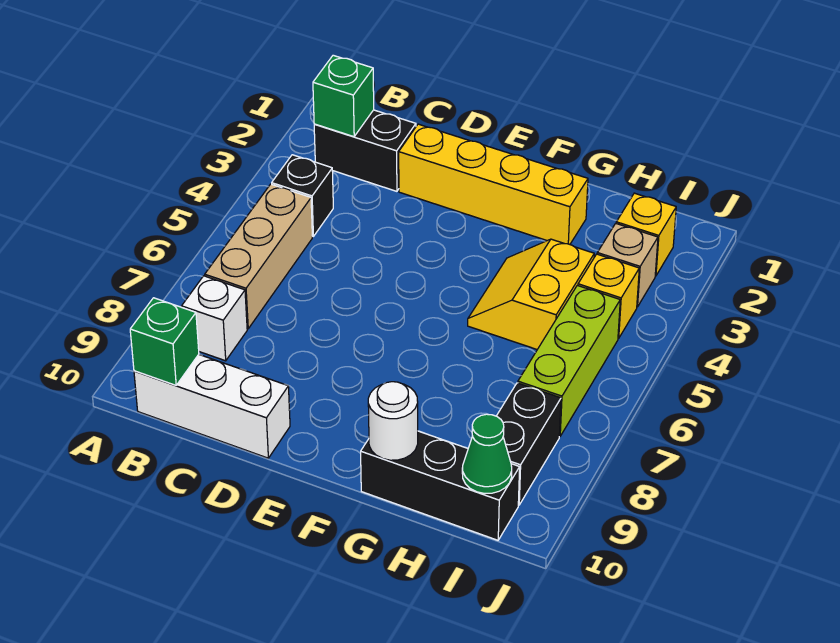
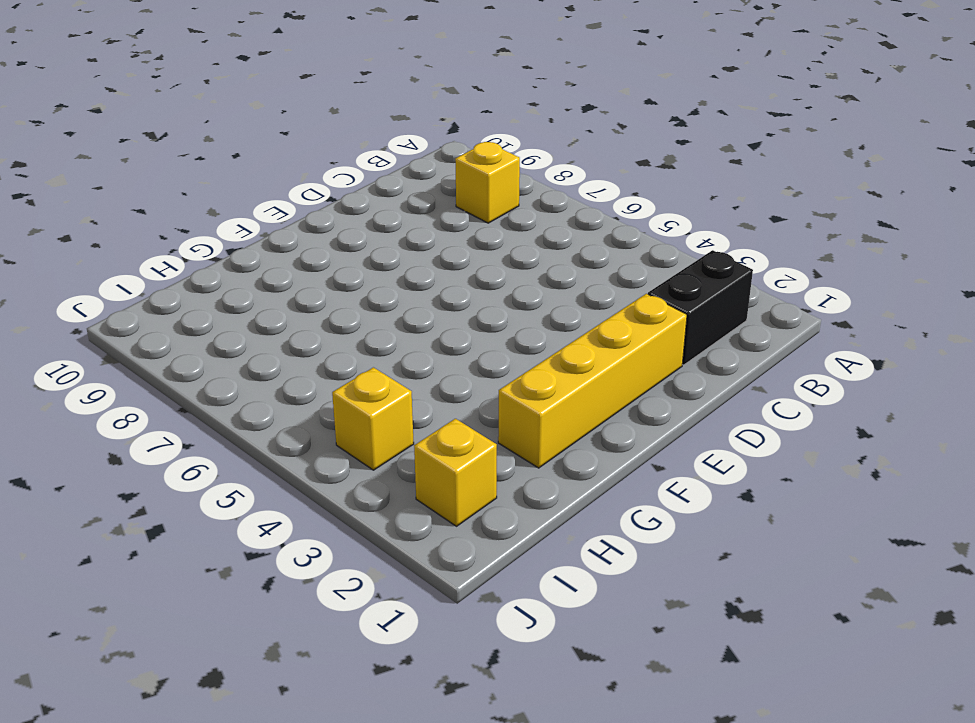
yellow 1x1 brick [455,142,520,223] -> white 1x1 brick [182,276,247,361]
none -> black 1x1 brick [272,155,333,236]
none -> tan 1x3 brick [205,184,312,329]
none -> white 1x3 brick [134,355,290,458]

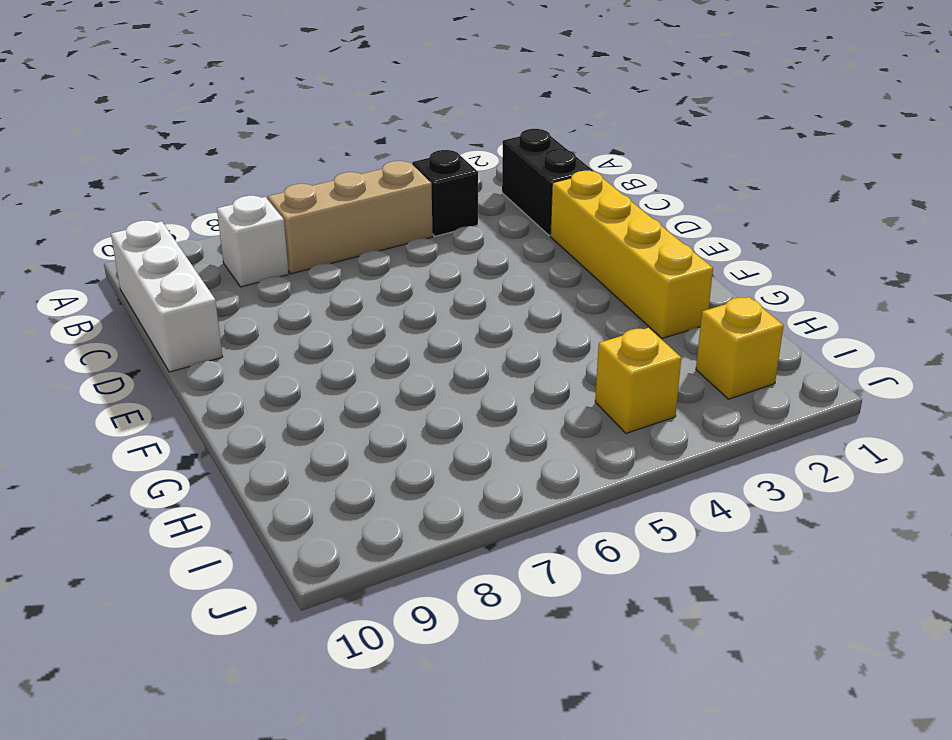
none -> yellow 2x2 slope [468,239,594,349]
none -> black 1x3 brick [361,431,520,540]
none -> tan 1x1 brick [597,224,658,307]

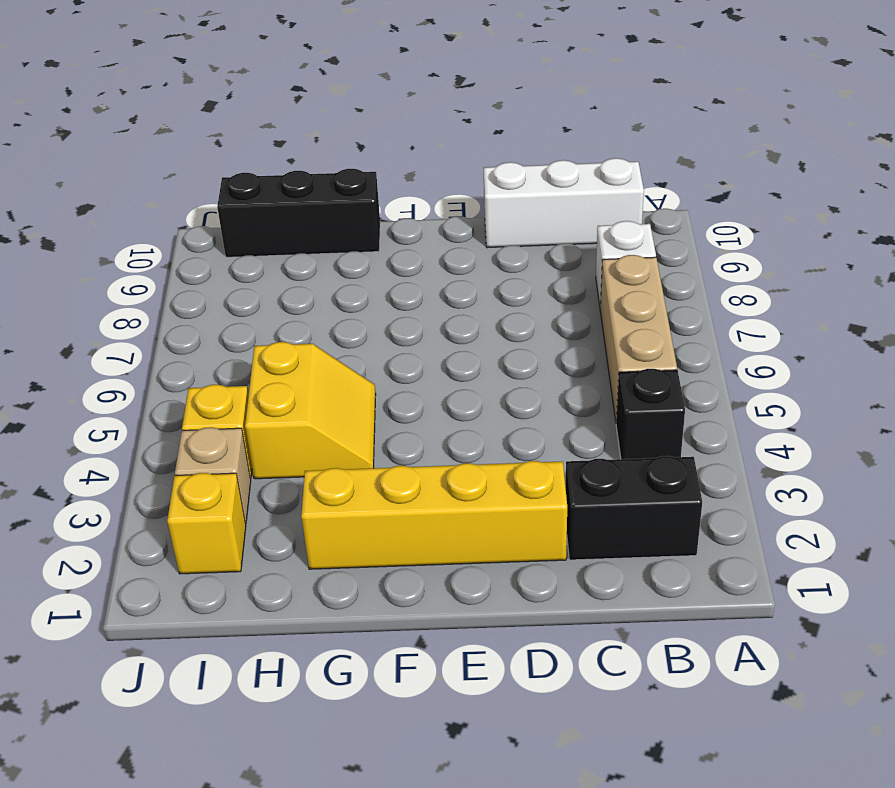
none -> lime 1x3 brick [518,285,620,436]
none -> black 1x2 brick [497,383,561,505]
none -> green 1x1 brick [313,55,374,137]

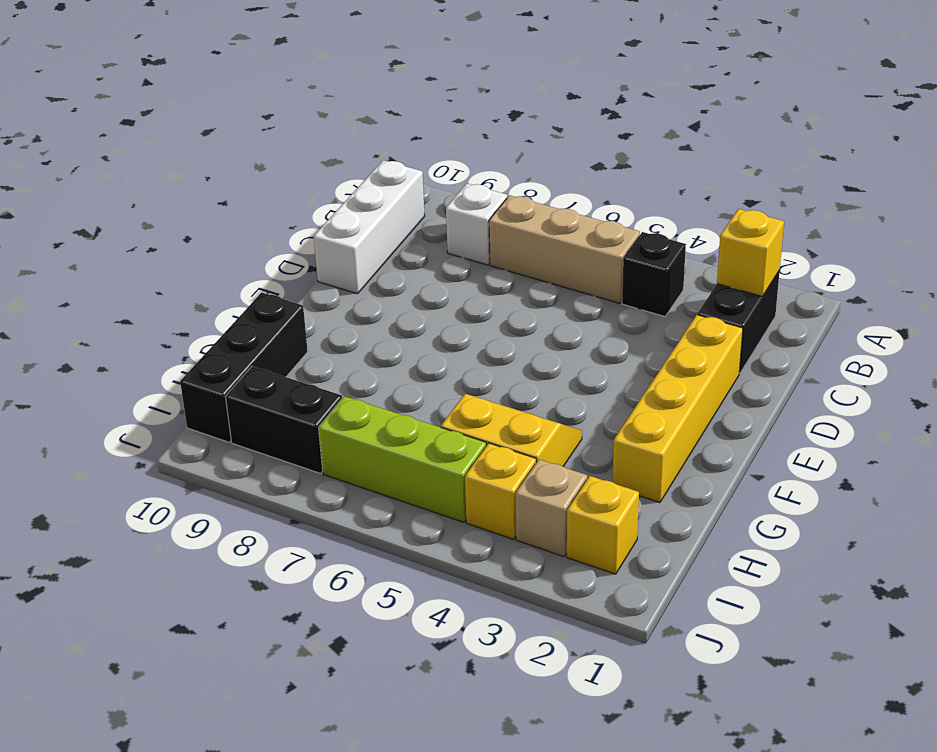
yellow 1x1 brick [717,209,784,296] -> green 1x1 brick [313,55,374,137]
none -> green 1x1 brick [130,298,199,385]
none -> white 1x1 round brick [368,382,418,460]
none -> green 1x1 cone [462,414,512,494]

